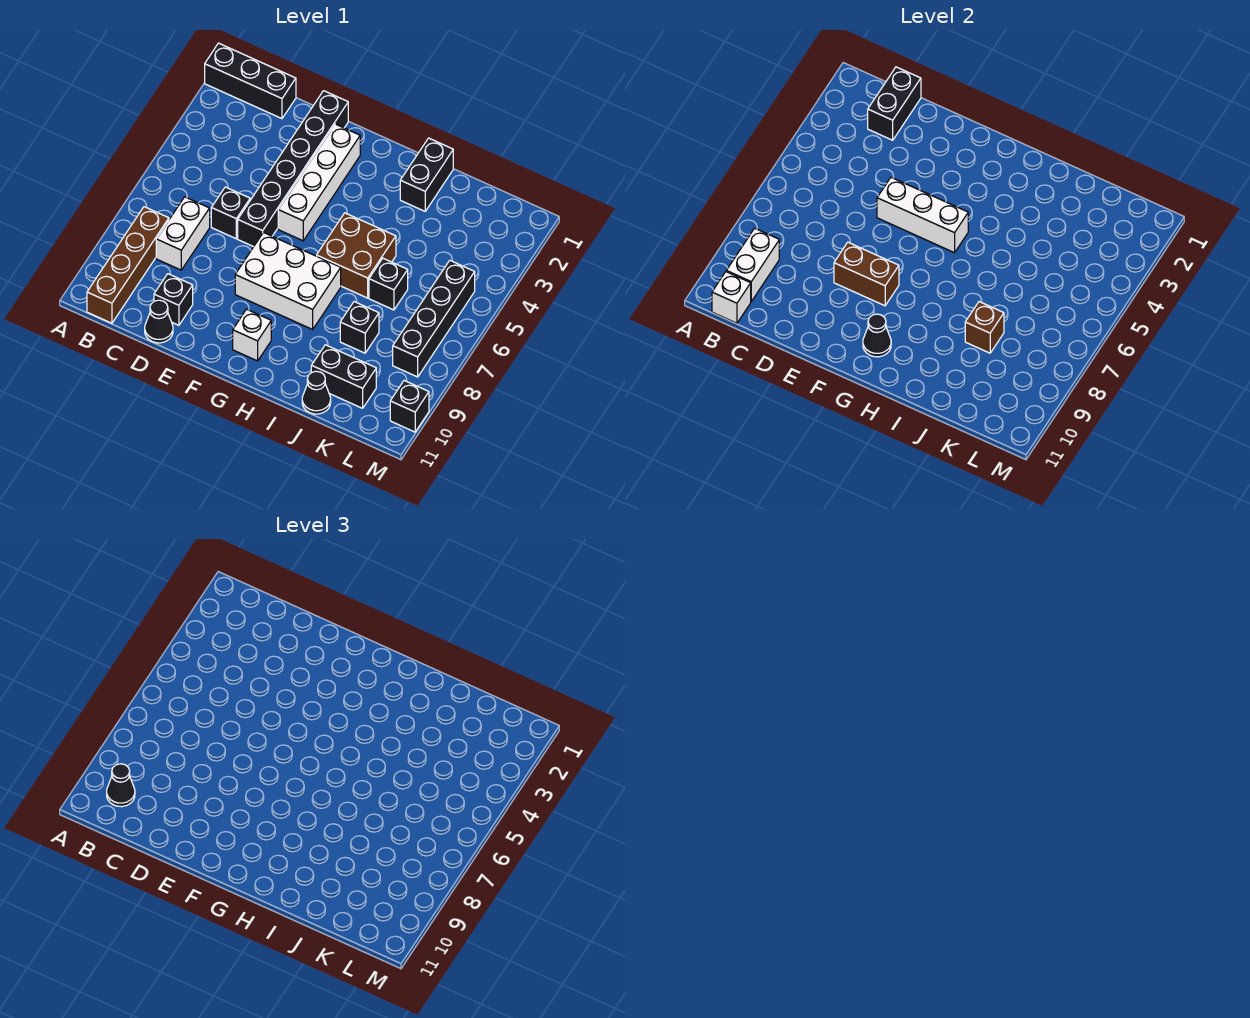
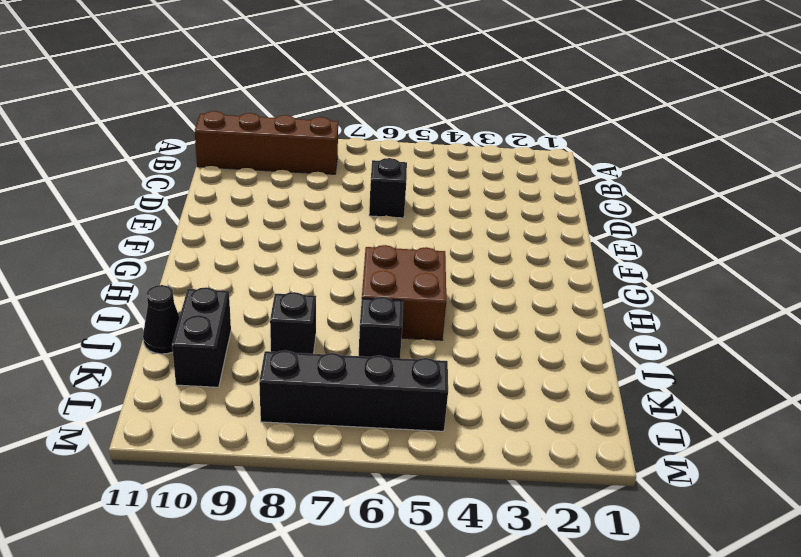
none -> black 1x3 brick [205,43,296,119]
none -> white 1x2 brick [156,197,210,270]
none -> black 1x1 brick [154,274,193,325]

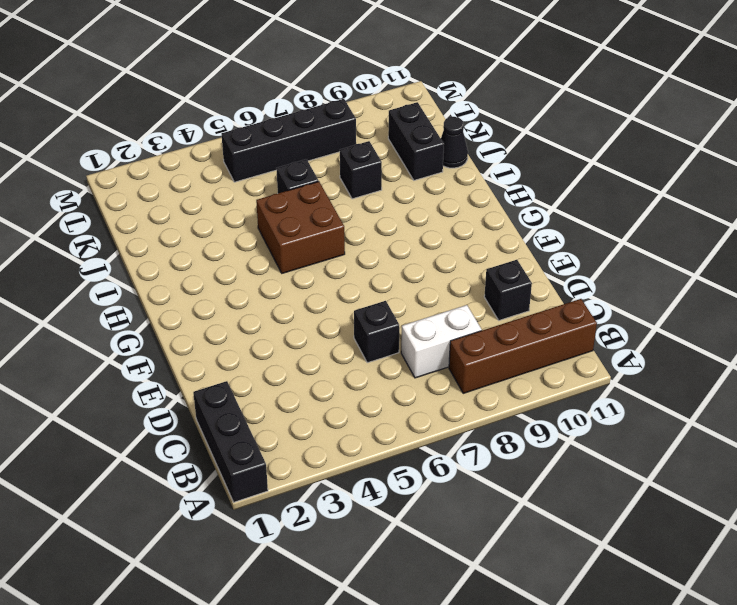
none -> black 1x1 cone [145,300,173,343]
none -> black 1x6 brick [238,91,348,247]
none -> white 1x4 brick [278,124,360,241]

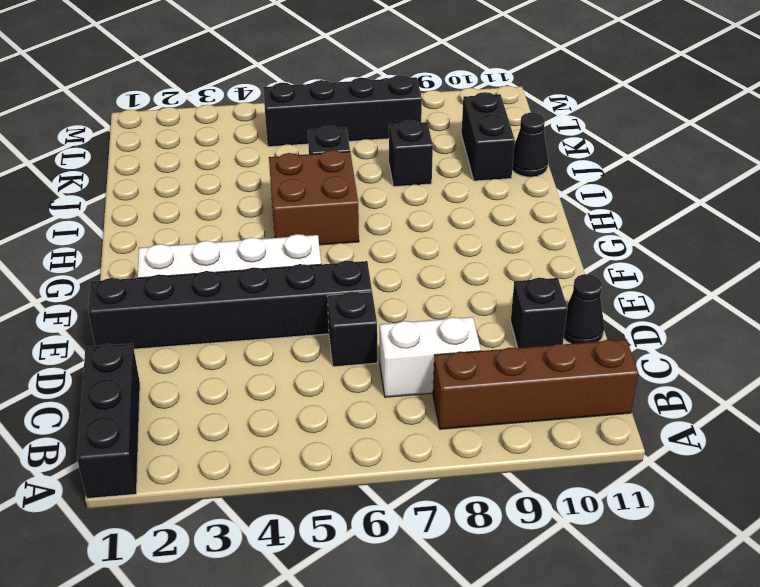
none -> white 2x3 brick [235,233,341,329]
none -> white 1x1 brick [233,309,271,361]
none -> black 1x2 brick [400,138,453,211]

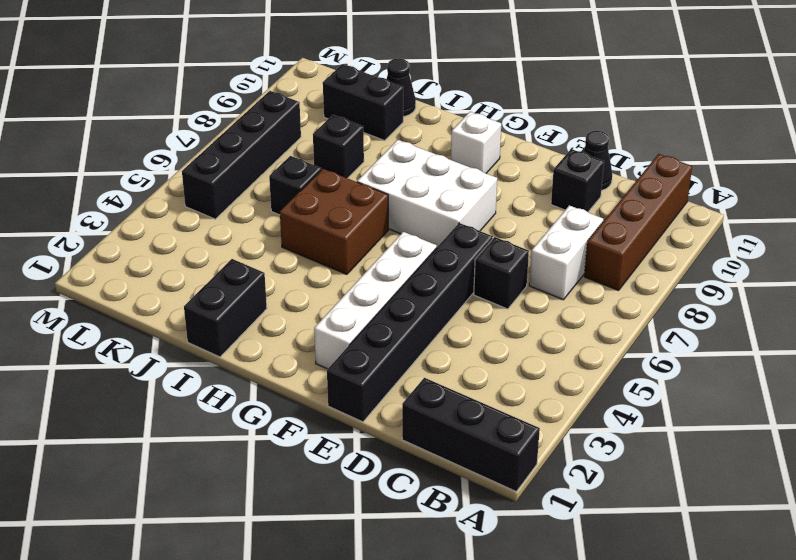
none -> black 1x1 brick [390,381,429,432]
none -> white 1x2 brick [726,228,779,301]
none -> white 1x1 brick [712,272,751,323]

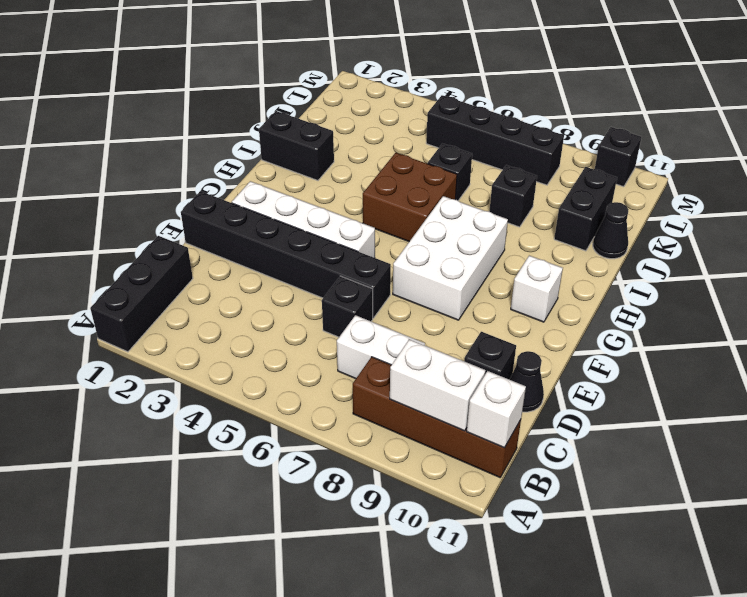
none -> black 1x2 brick [868,67,921,140]
none -> white 1x3 brick [877,177,968,253]
none -> brown 1x2 brick [834,242,899,306]

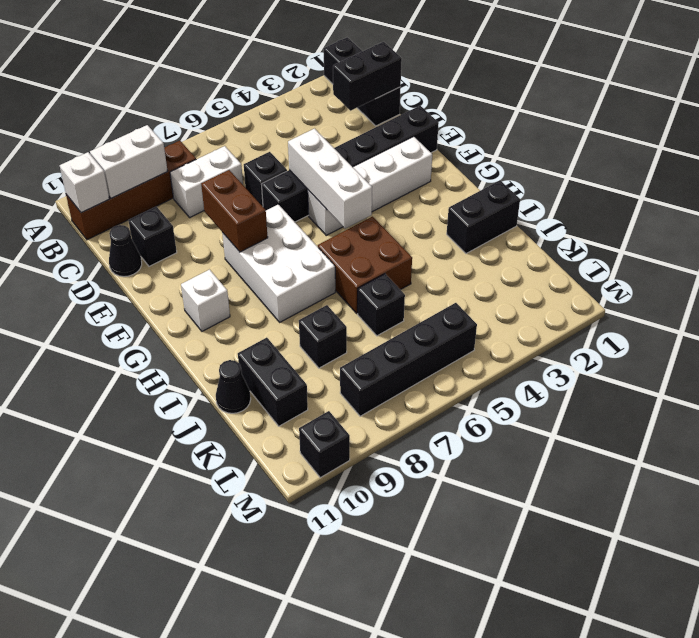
none -> black 1x1 cone [863,314,891,357]
none -> brown 1x1 brick [965,302,1004,353]
none -> black 1x1 cone [107,764,135,807]

